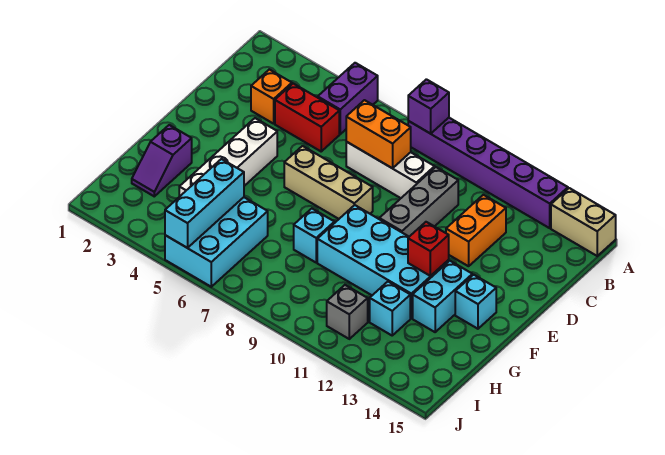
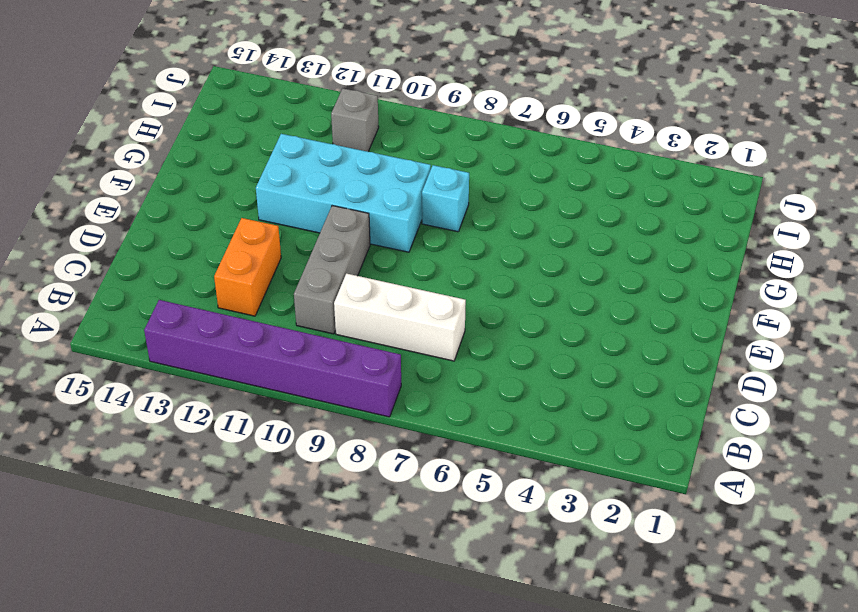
none -> purple 1x2 brick [318,63,378,134]
none -> tan 1x2 brick [551,188,616,256]
none -> orange 1x1 brick [251,70,292,124]

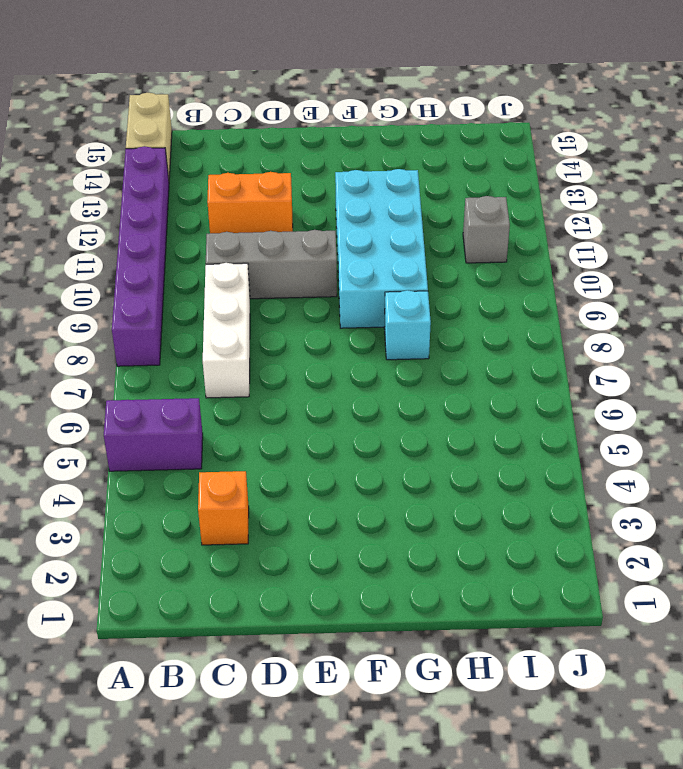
none -> red 1x2 brick [275,84,339,151]
none -> white 1x4 brick [179,118,277,197]
none -> tan 1x3 brick [284,146,373,219]

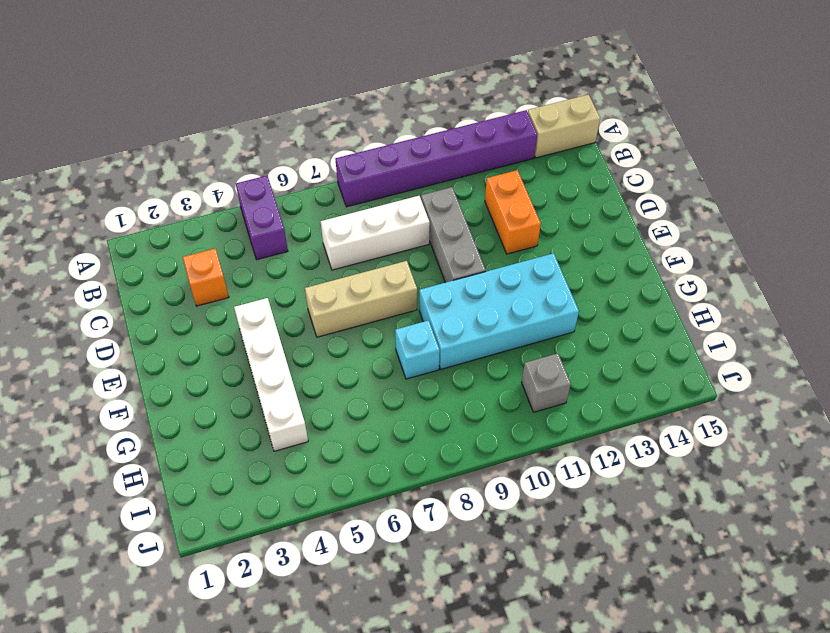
none -> red 1x2 brick [275,84,339,151]
none -> cyan 1x2 brick [413,261,472,332]
none -> cyan 1x1 brick [455,275,496,329]

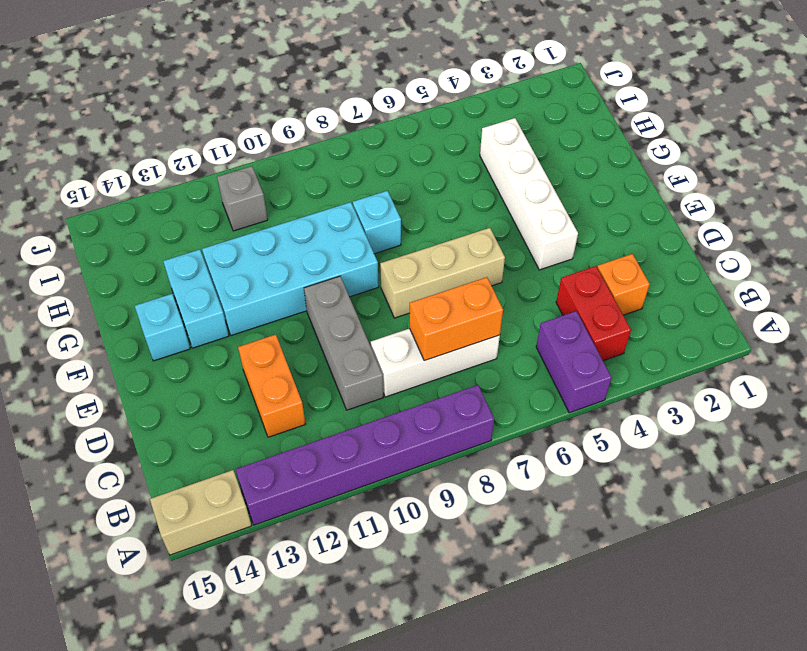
red 1x2 brick [556,266,631,361] -> red 1x2 brick turned to [275,84,339,151]
none -> purple 1x2 slope [132,125,192,196]
none -> cyan 2x3 brick [165,197,268,287]
none -> cyan 1x1 brick [370,282,410,335]

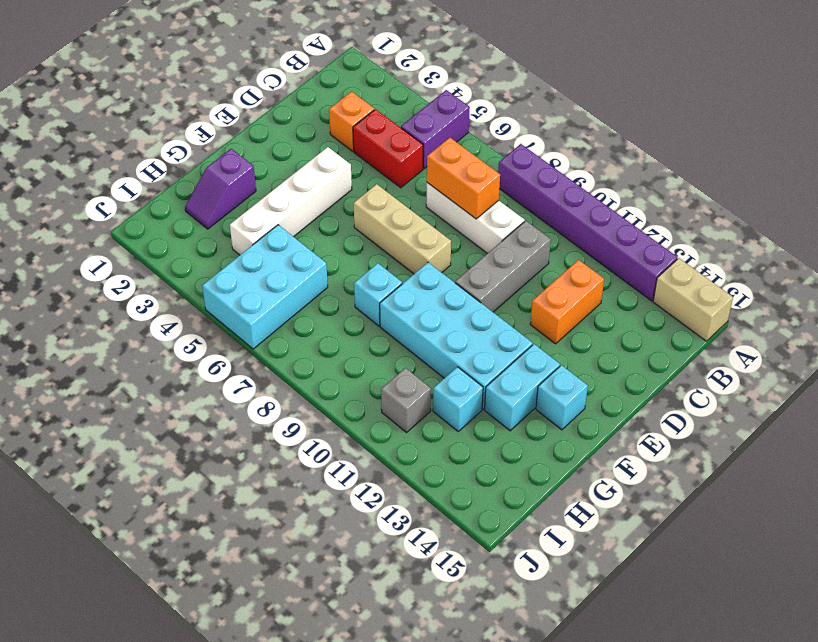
none -> purple 1x1 brick [408,79,449,134]
none -> red 1x1 brick [408,222,449,276]
none -> cyan 1x3 brick [165,159,244,248]

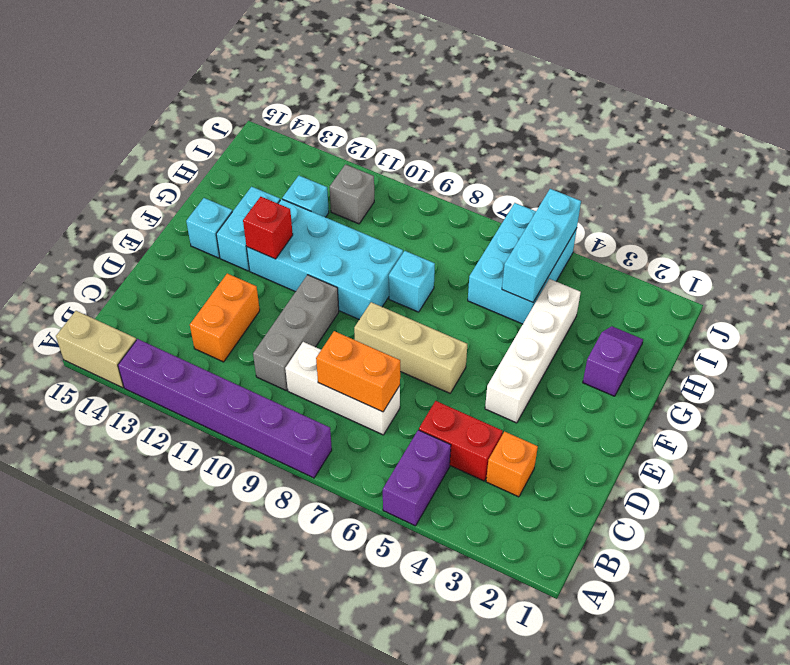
none -> purple 1x1 brick [408,79,449,134]

